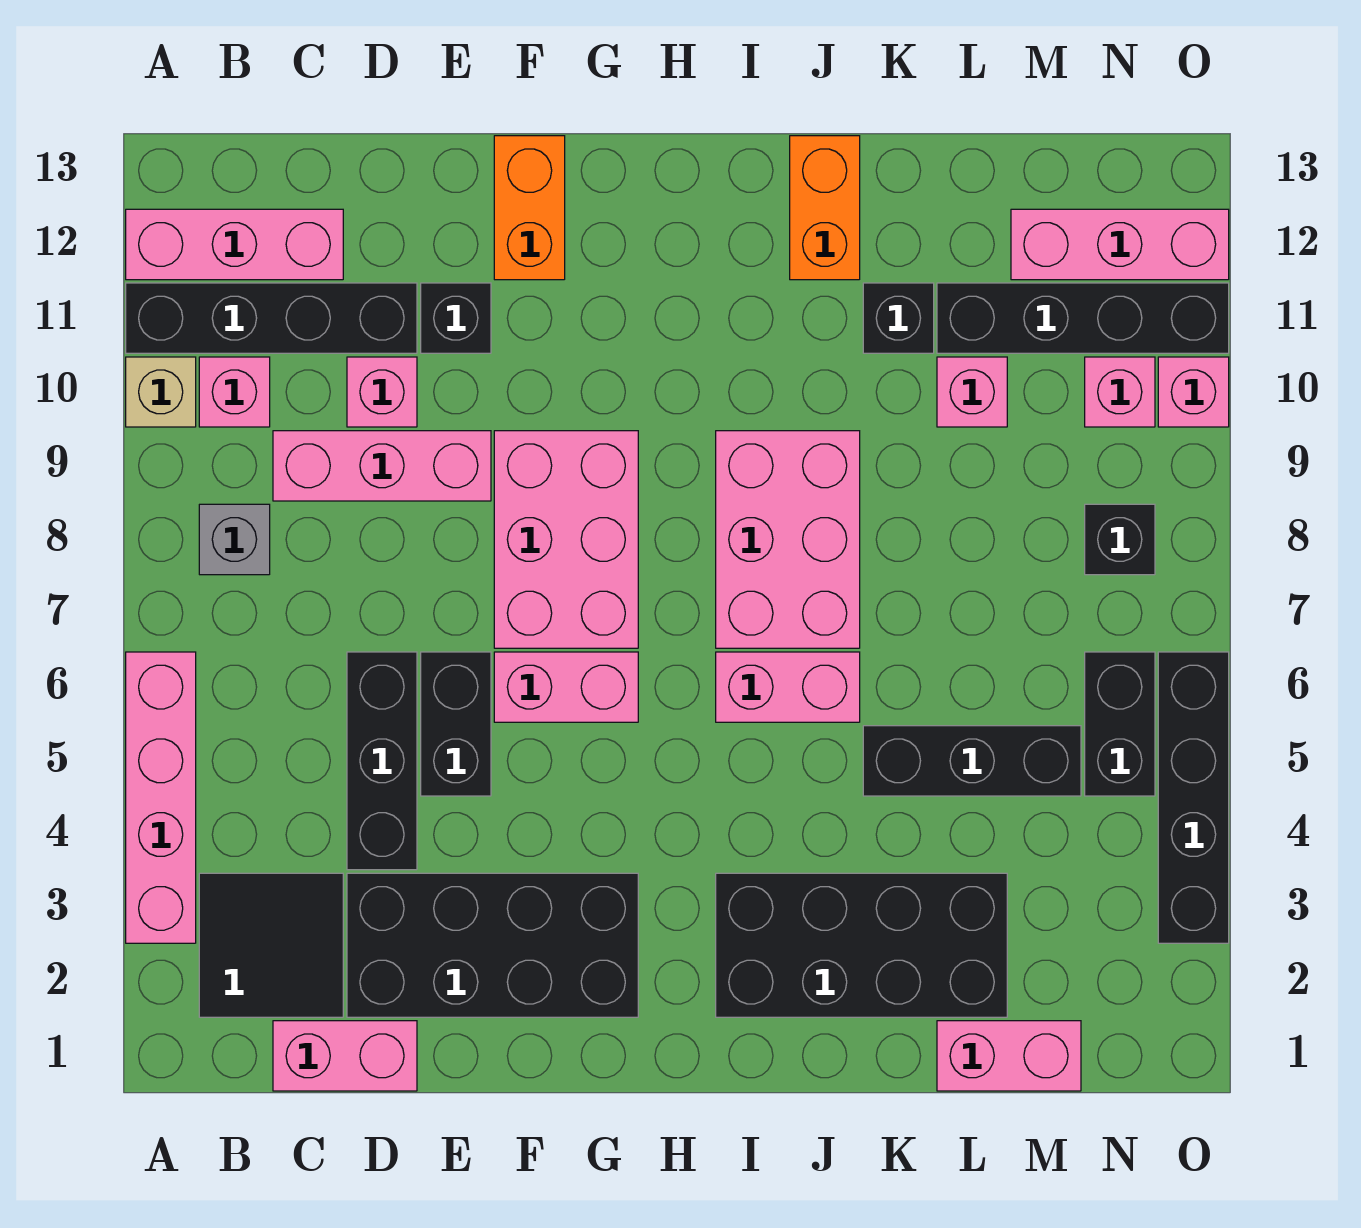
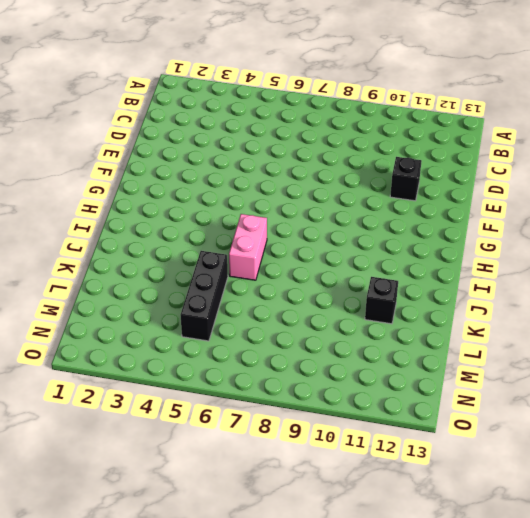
none -> pink 1x4 brick [126,652,196,943]
none -> tan 1x1 brick [126,357,196,427]
none -> black 1x4 brick [126,283,417,353]
none -> pink 1x3 brick [126,209,343,280]

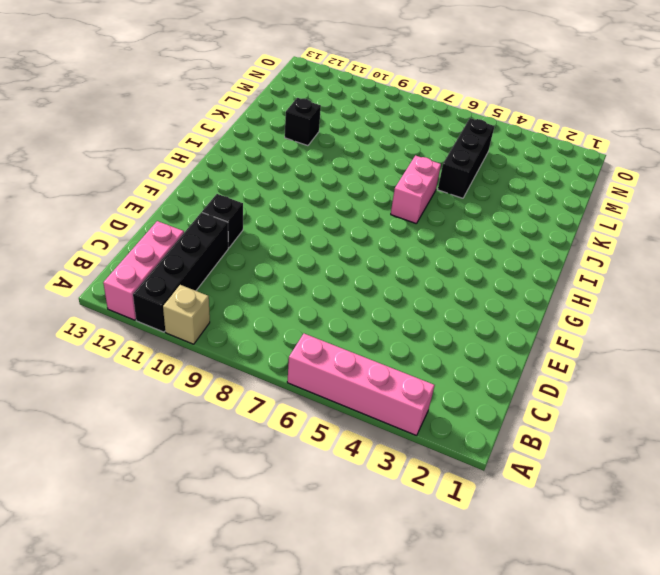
none -> black 2x2 tile [199,873,343,1017]
none -> grey 1x1 brick [199,504,270,575]
none -> pink 1x1 brick [199,357,270,427]
none -> pink 1x2 brick [273,1021,417,1091]

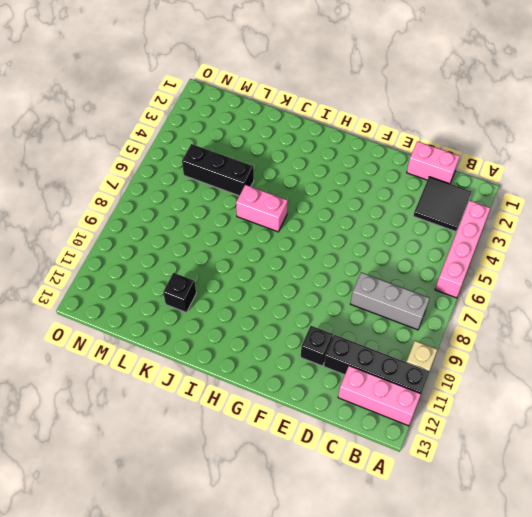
grey 1x3 brick [351,272,430,330] -> grey 1x1 brick [199,504,270,575]
none -> pink 1x1 brick [199,357,270,427]
none -> pink 1x3 brick [273,431,491,501]
none -> black 2x4 brick [347,873,638,1017]
none -> black 1x3 brick [347,652,417,870]

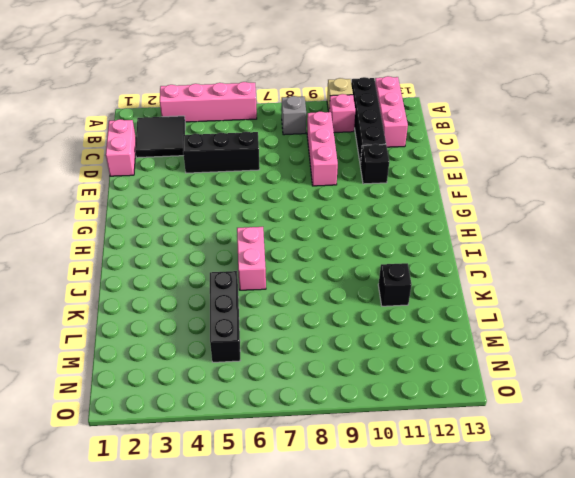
none -> black 2x4 brick [347,873,638,1017]
none -> pink 1x1 brick [347,357,417,427]
none -> black 1x2 brick [421,652,491,796]
none -> pink 1x2 brick [494,652,638,722]

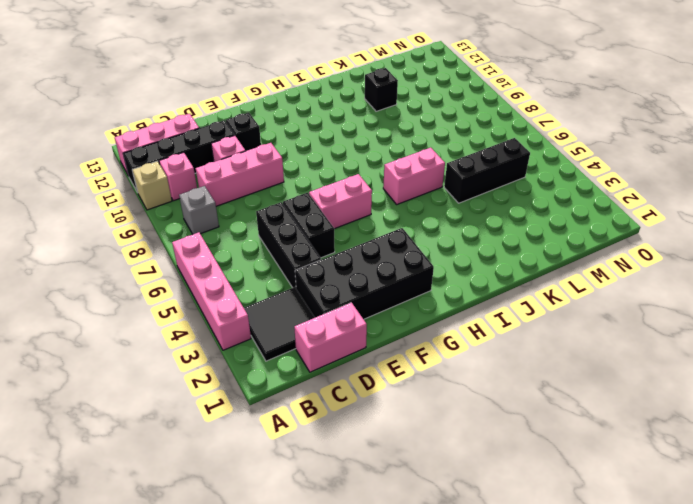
none -> pink 2x3 brick [494,431,638,648]
none -> orange 1x2 brick [494,136,565,280]
none -> black 2x4 brick [716,873,1007,1017]
none -> pink 2x3 brick [716,431,860,648]

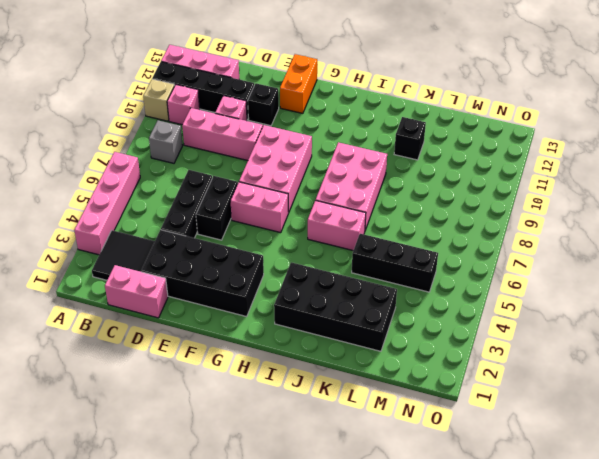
none -> orange 1x2 brick [790,136,860,280]
none -> pink 1x2 brick [937,1021,1081,1091]
none -> pink 1x1 brick [937,357,1007,427]
none -> black 1x4 brick [937,283,1229,353]

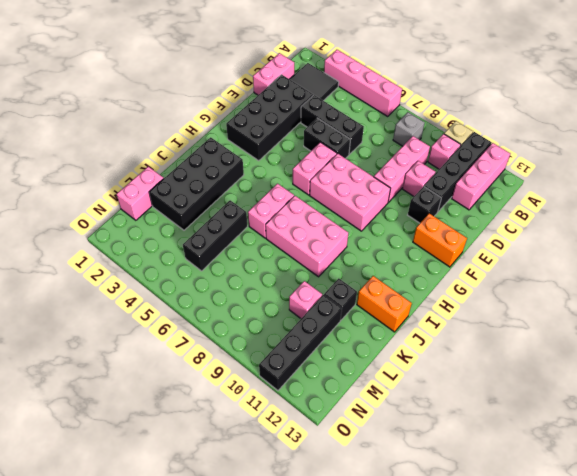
none -> pink 1x3 brick [1011,209,1229,280]
none -> black 1x2 brick [1085,652,1155,796]
none -> black 1x1 brick [1085,504,1155,575]
none -> pink 1x1 brick [1085,357,1155,427]

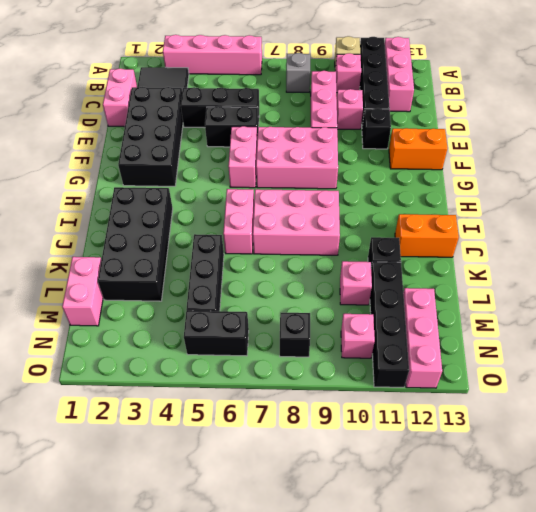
none -> black 1x4 brick [1158,652,1229,943]
none -> pink 1x1 brick [1158,357,1229,427]

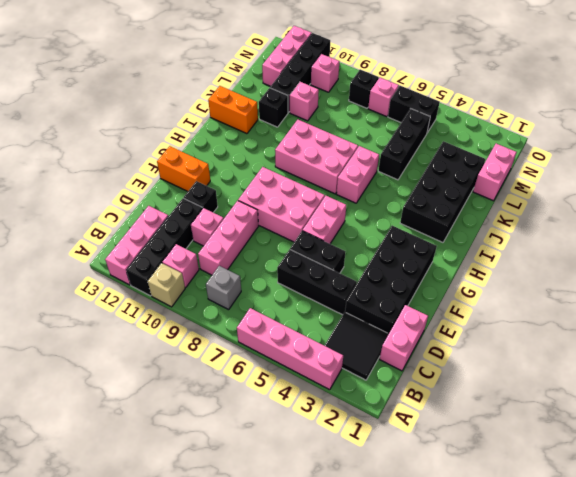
pink 1x1 brick [368,78,399,117] -> pink 1x1 brick moved to [1158,357,1229,427]
none -> black 1x4 brick [1158,652,1229,943]

